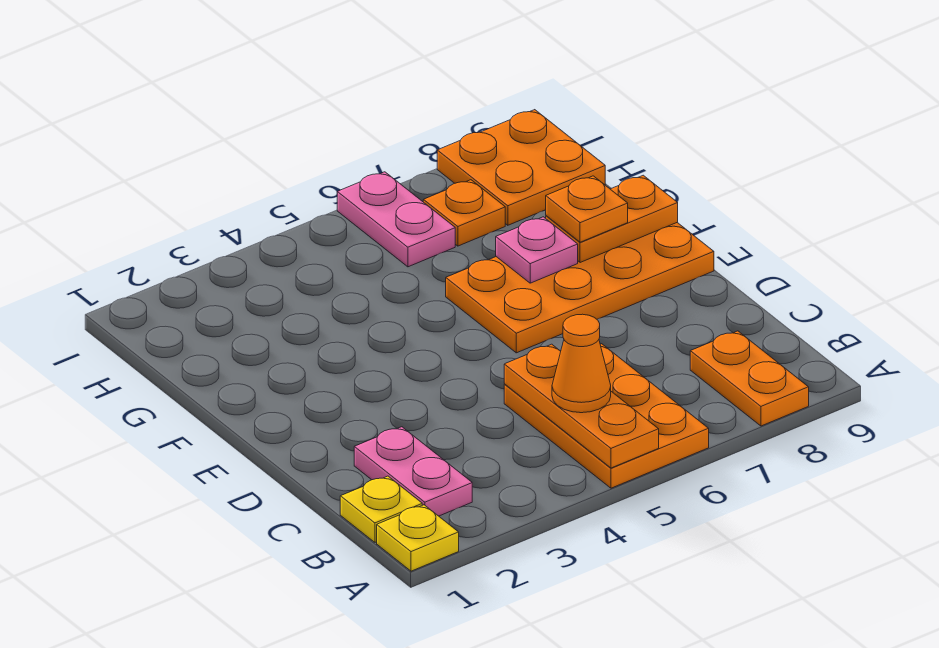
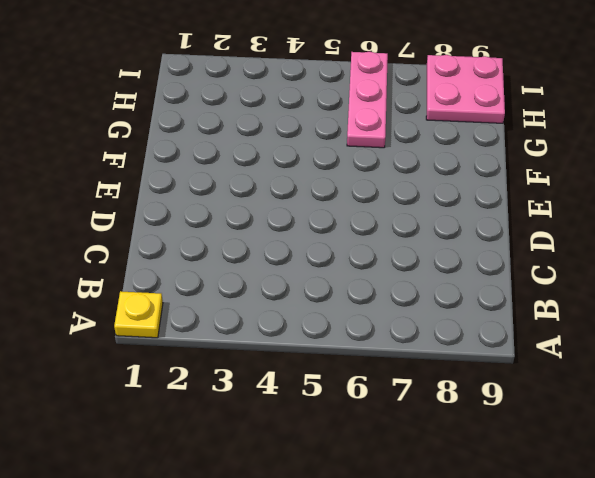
pink 1x3 plate [347,52,388,148] -> pink 1x2 plate [337,172,455,267]
pink 2x2 plate [426,55,505,123] -> orange 2x2 plate [437,110,605,225]
none -> orange 2x3 plate [504,344,709,488]
none -> orange 1x2 plate [690,331,809,426]
none -> yellow 1x1 plate [340,476,422,542]

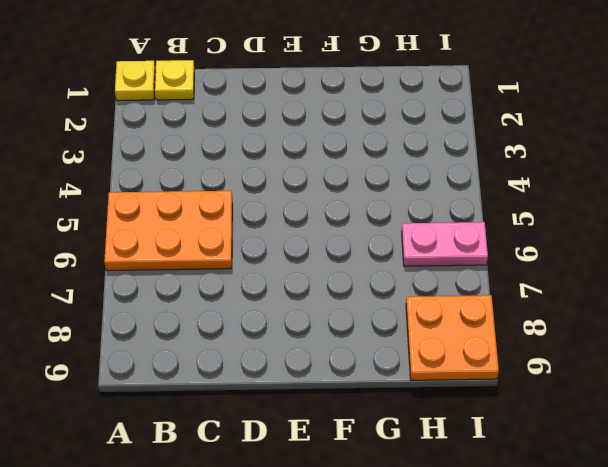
none -> orange 1x2 plate [690,331,809,426]
none -> pink 1x2 plate [354,427,472,516]
none -> orange 2x4 plate [446,223,714,353]

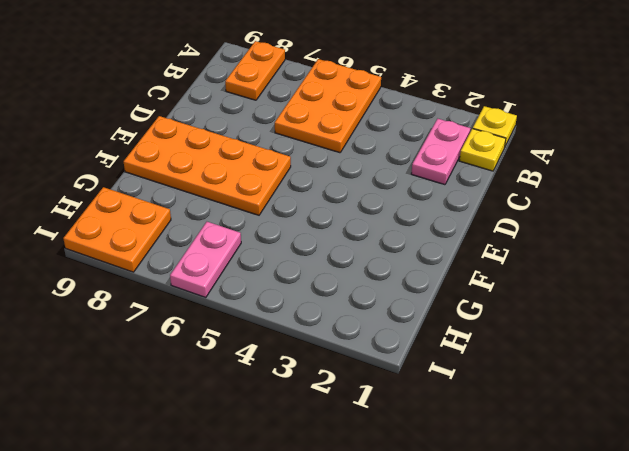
none -> orange 1x1 plate [423,180,505,246]
none -> orange 1x3 plate [504,344,659,468]
none -> pink 1x1 plate [496,217,578,283]

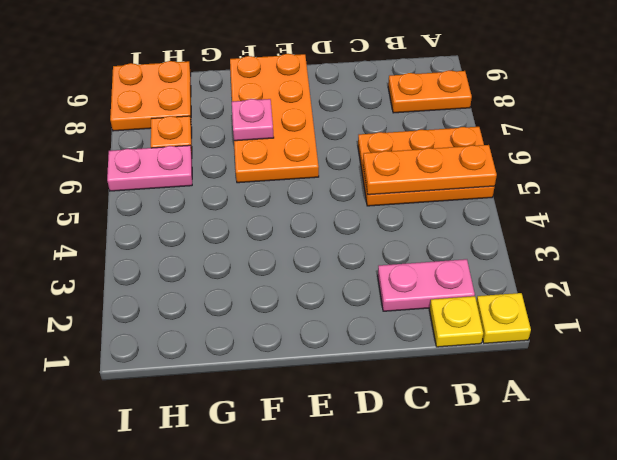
none -> orange 1x2 plate [546,175,678,263]
none -> orange 1x1 cone [552,314,611,413]
none -> orange 1x1 plate [546,176,628,242]

